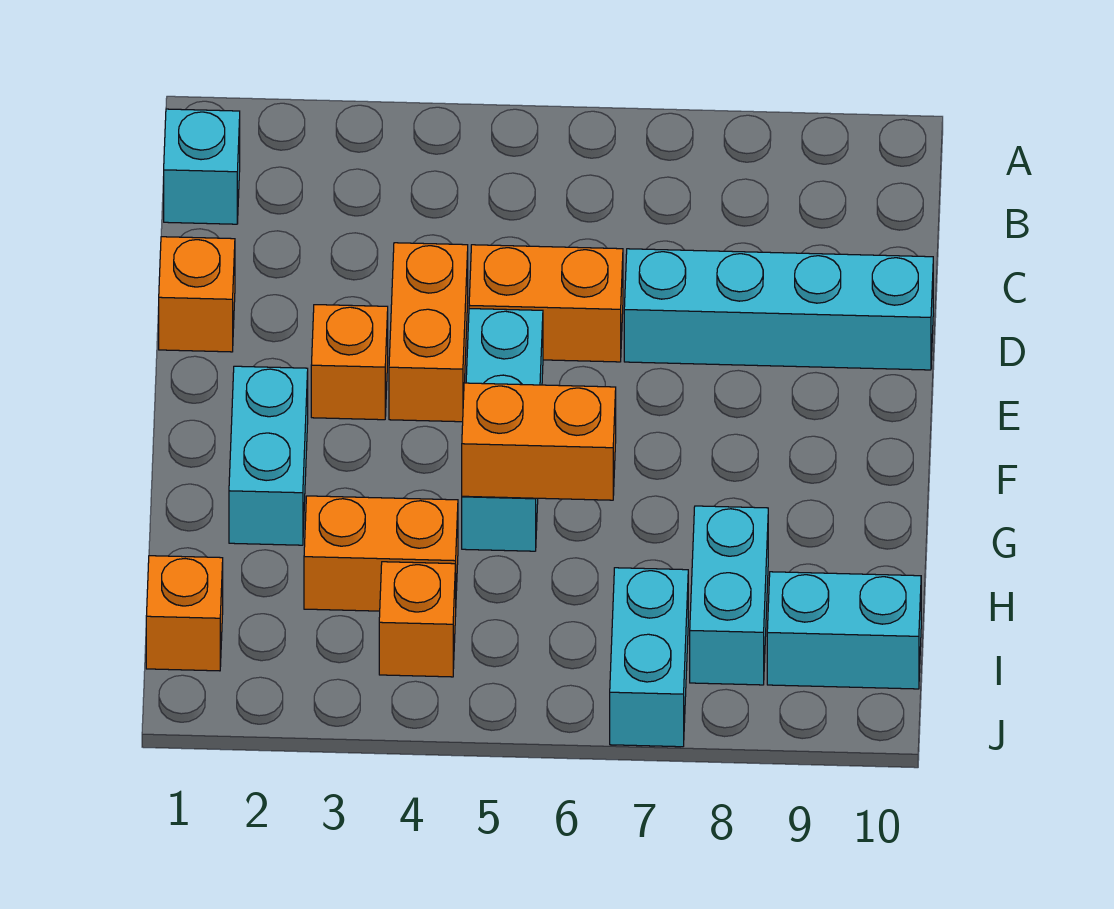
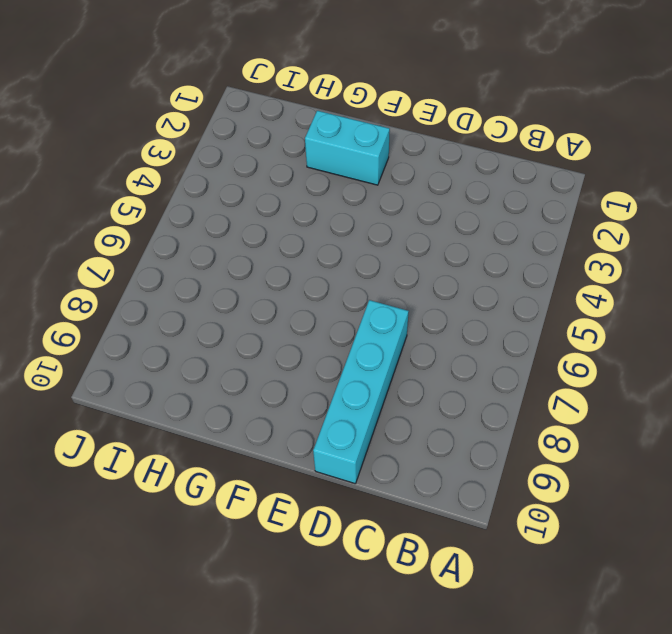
none -> cyan 1x1 brick [164,109,240,224]
none -> orange 1x1 brick [159,237,235,352]
none -> orange 1x2 brick [389,243,468,422]

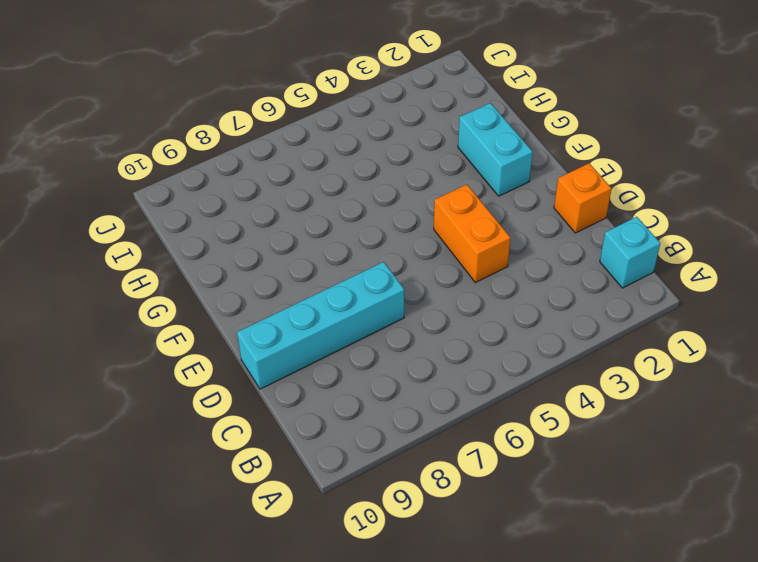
none -> orange 1x2 brick [469,245,623,362]
none -> orange 1x1 brick [311,305,388,420]
none -> cyan 1x3 brick [462,309,543,551]

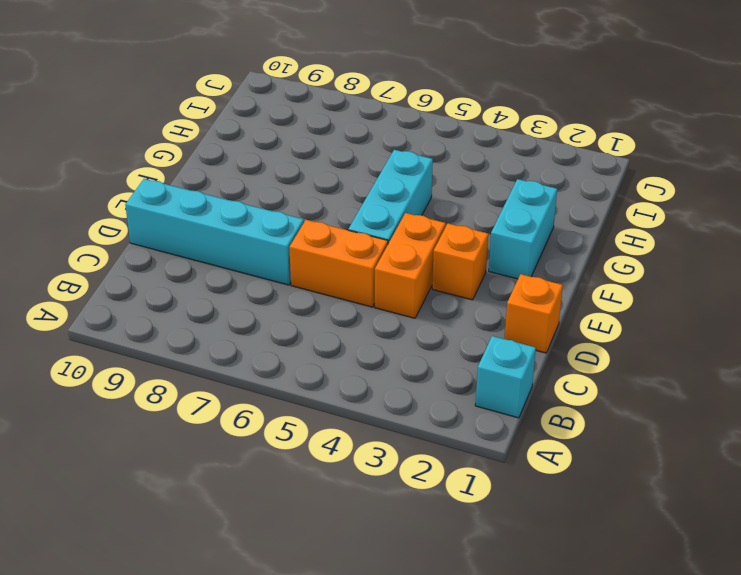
none -> orange 1x2 brick [304,496,458,611]
none -> cyan 1x2 brick [690,506,768,685]
none -> orange 1x1 brick [146,556,223,671]

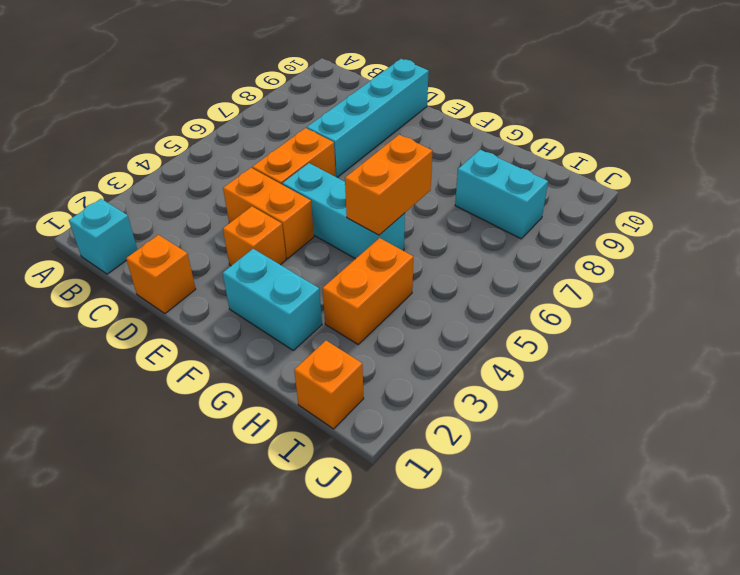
none -> orange 1x1 brick [379,562,456,677]
none -> cyan 1x2 brick [610,568,688,747]
none -> cyan 1x2 brick [767,572,921,689]

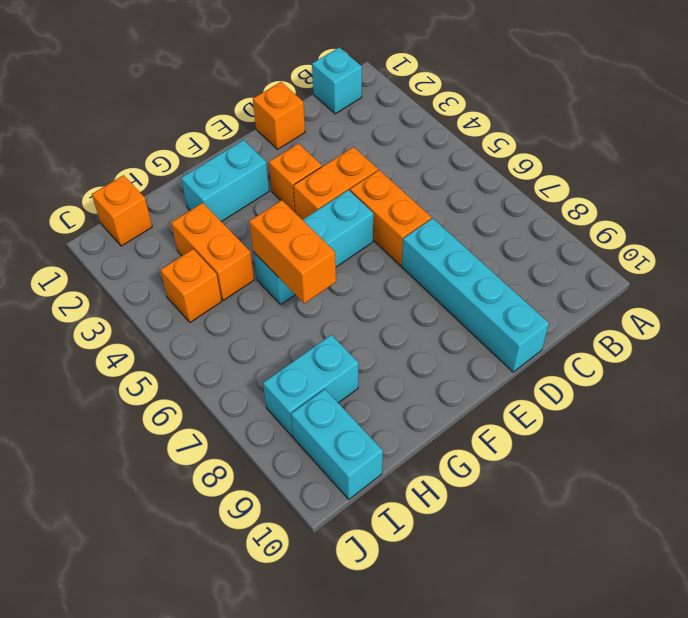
none -> cyan 1x2 brick [610,568,688,747]

